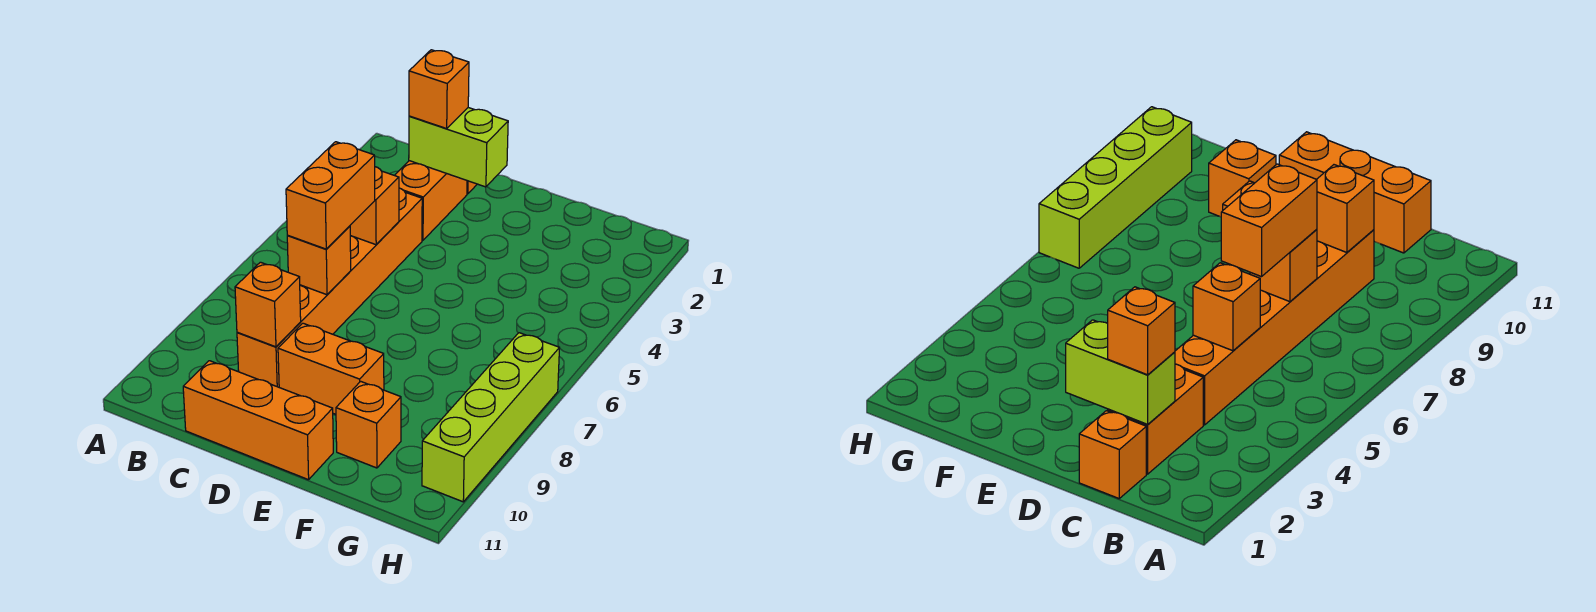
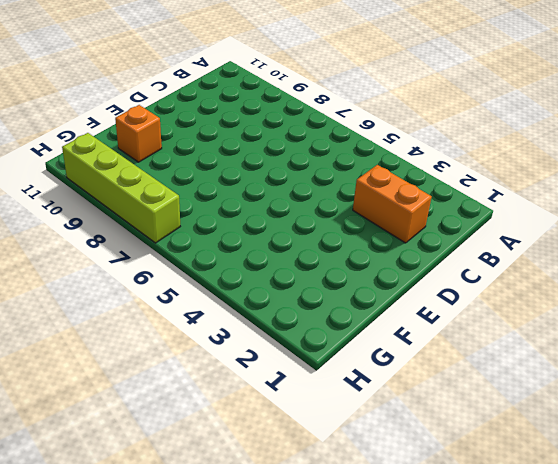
none -> orange 1x1 brick [1079,411,1146,498]
none -> orange 1x6 brick [237,188,422,387]
none -> orange 1x3 brick [183,361,333,480]

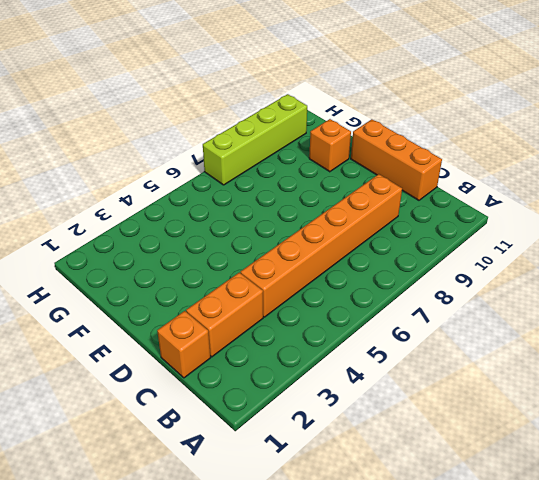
none -> orange 1x2 brick [278,323,384,414]
none -> lime 1x2 brick [409,108,508,187]
none -> orange 1x1 brick [350,167,399,245]

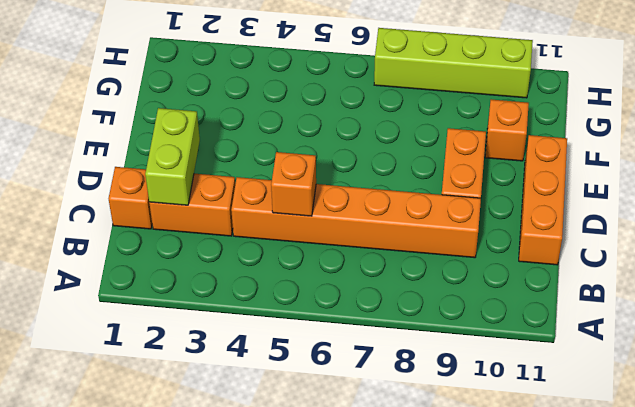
none -> orange 1x1 brick [287,226,351,295]
none -> orange 1x1 brick [235,262,301,347]
none -> orange 1x1 brick [409,50,469,129]

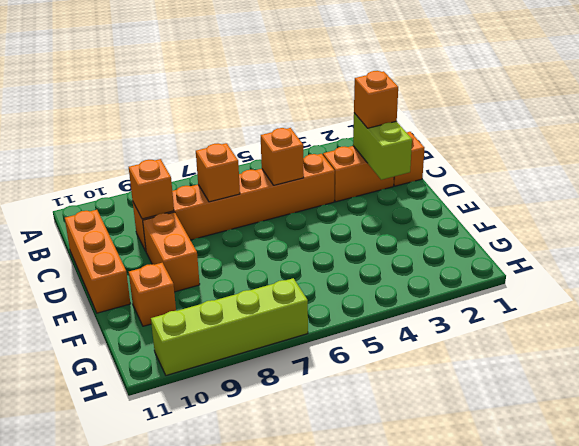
none -> orange 1x2 brick [286,142,375,249]

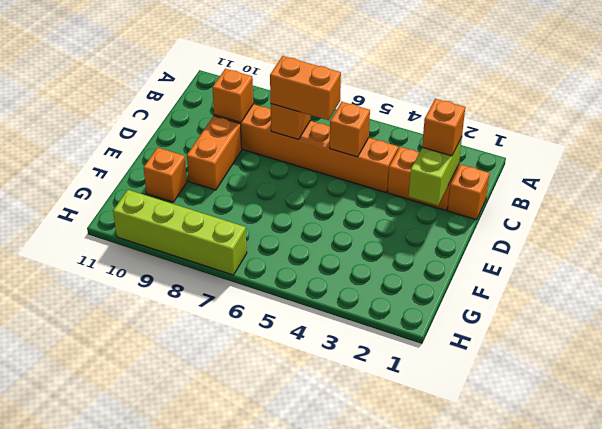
none -> orange 1x3 brick [183,361,333,480]

